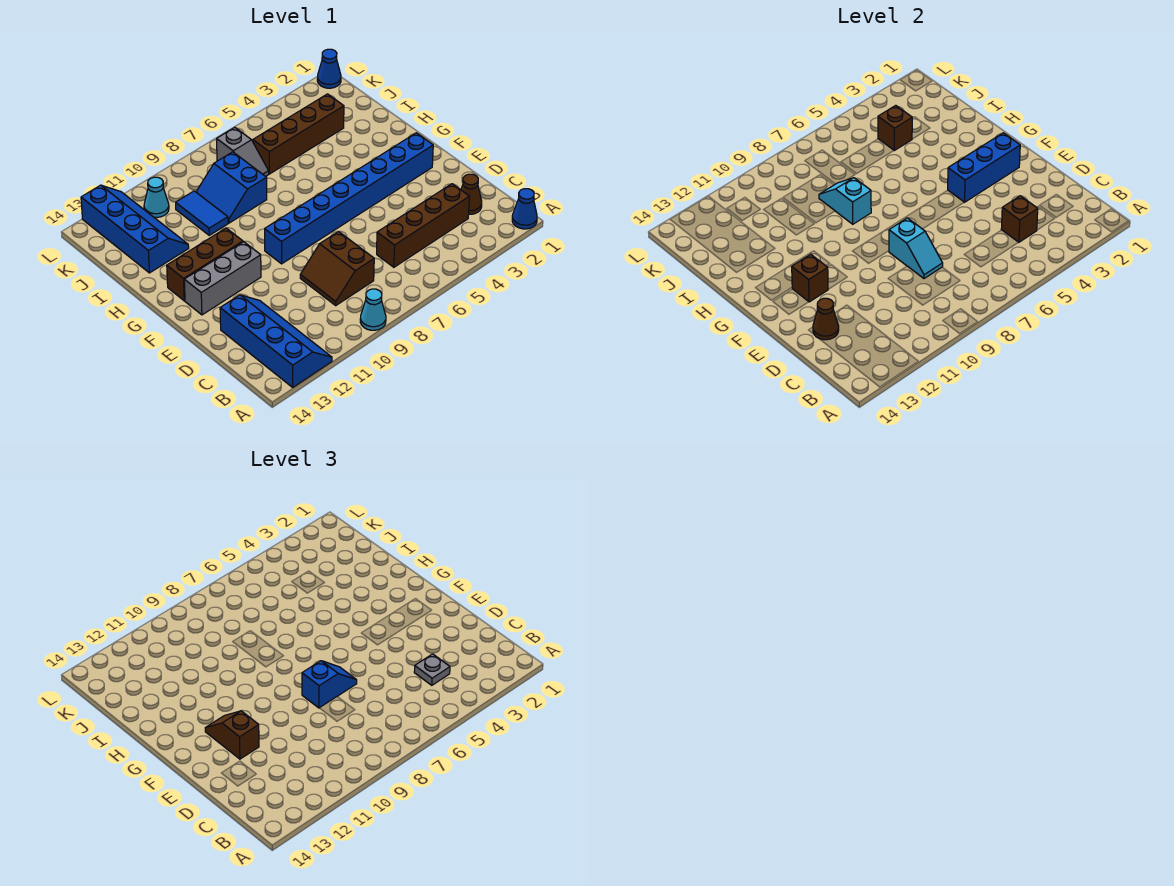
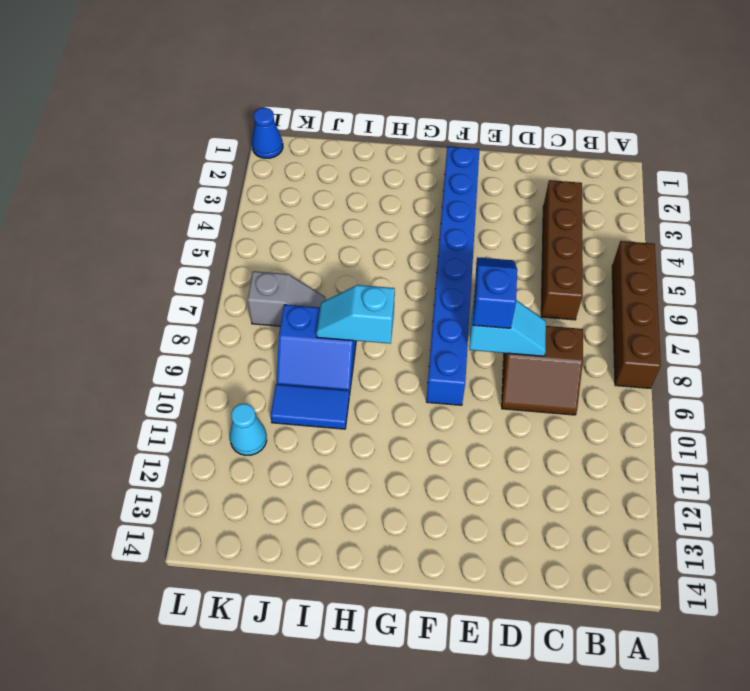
brown 1x4 brick [612,241,661,388] -> brown 1x4 brick moved to [253,94,344,174]
none -> blue 1x1 cone [512,189,537,229]
none -> cyan 1x1 cone [360,289,386,330]
none -> blue 2x4 slope [220,295,332,387]

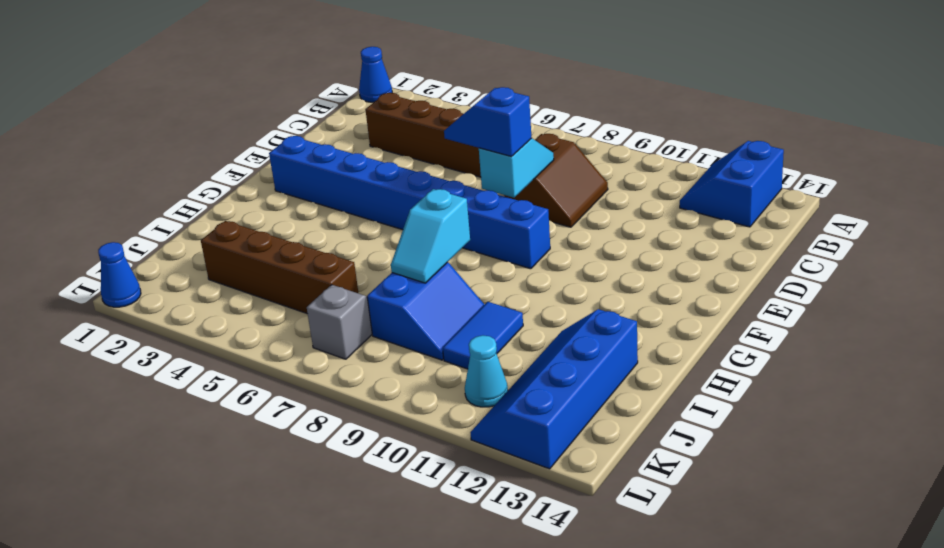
blue 2x2 slope [680,141,784,227] -> blue 2x4 slope [220,295,332,387]
none -> cyan 1x1 cone [360,289,386,330]
none -> brown 1x1 cone [461,174,482,214]
none -> grey 1x3 brick [184,242,261,315]

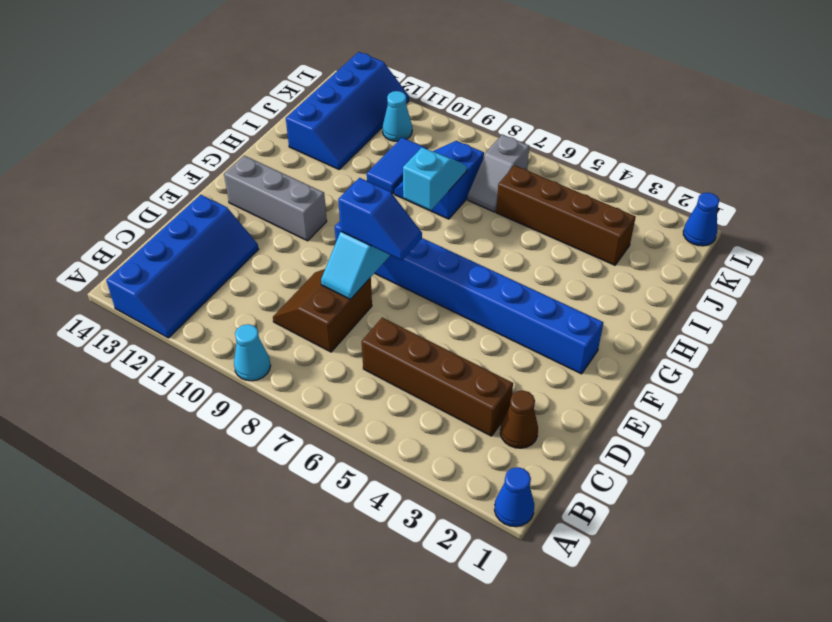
none -> brown 1x3 brick [167,228,243,301]
none -> brown 1x1 brick [1001,196,1038,242]
none -> brown 1x1 cone [813,298,839,340]

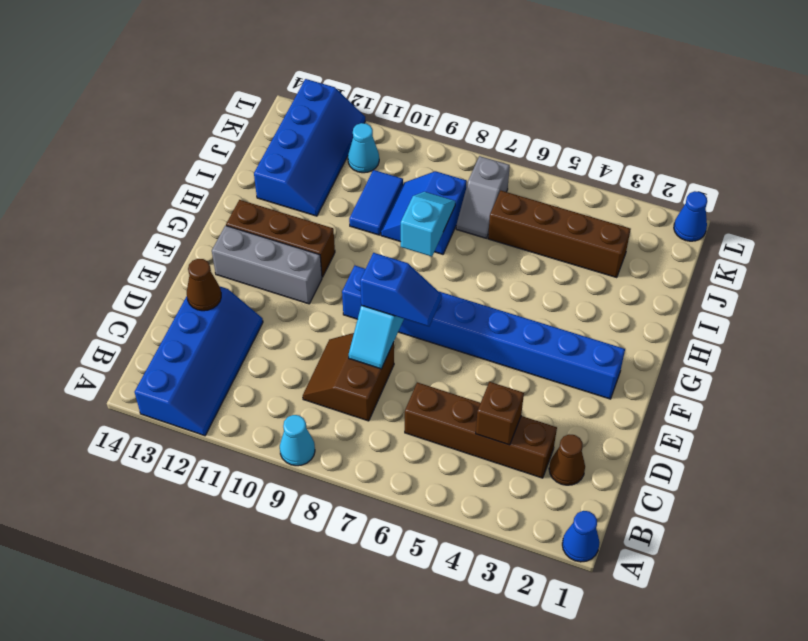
none -> blue 1x3 brick [948,133,1020,202]
none -> brown 1x1 brick [792,254,828,302]
none -> brown 1x1 brick [878,105,912,150]

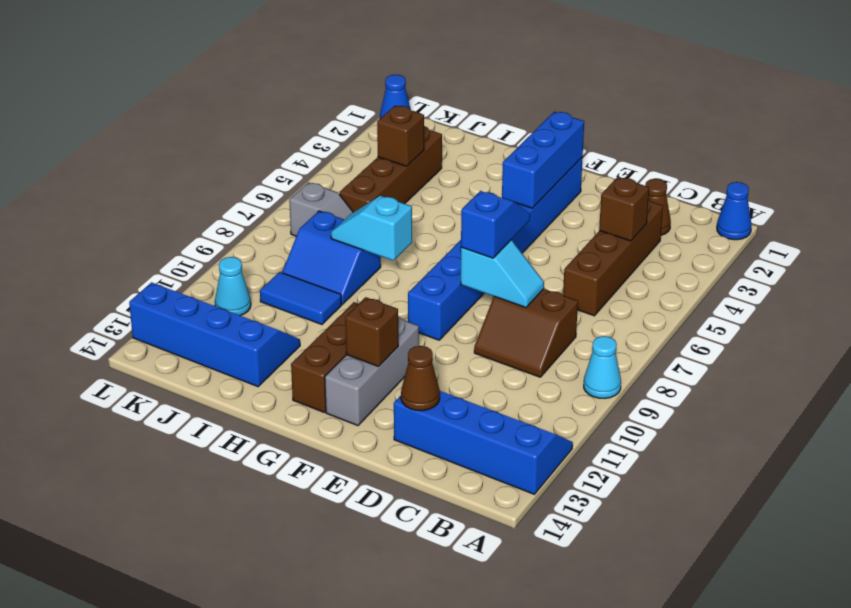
none -> grey 1x1 plate [414,654,450,685]
none -> brown 1x2 slope [205,711,259,759]

